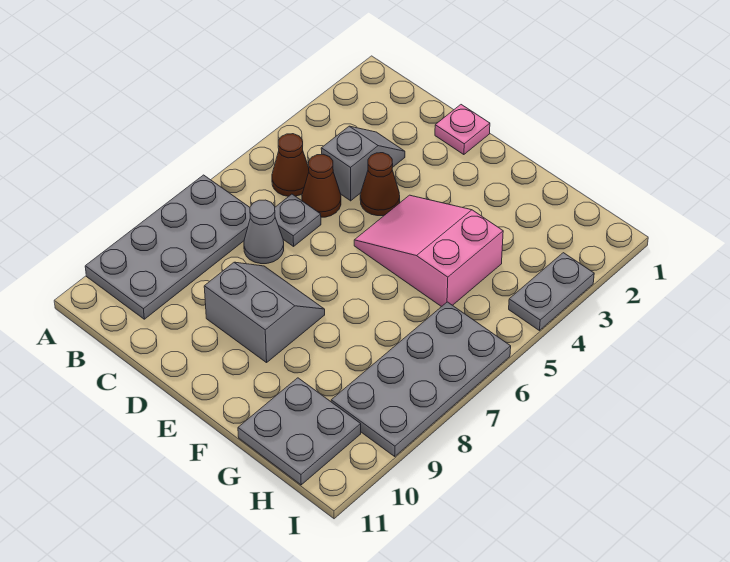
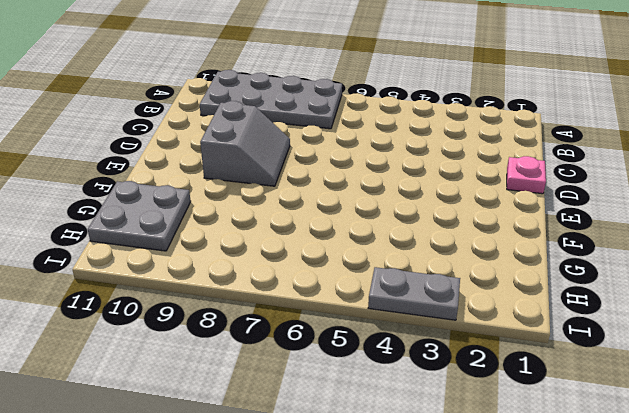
none -> brown 1x1 cone [272,134,309,196]
none -> grey 1x2 slope [321,126,405,201]
none -> brown 1x1 cone [302,154,341,217]

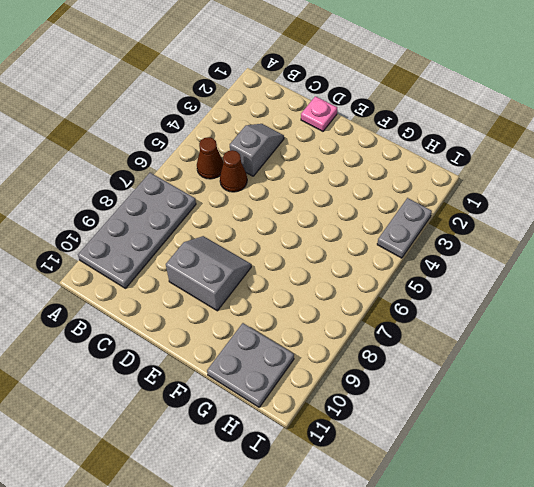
none -> grey 1x1 plate [275,194,321,246]
none -> grey 1x1 cone [244,200,284,264]
none -> brown 1x1 cone [360,153,400,216]

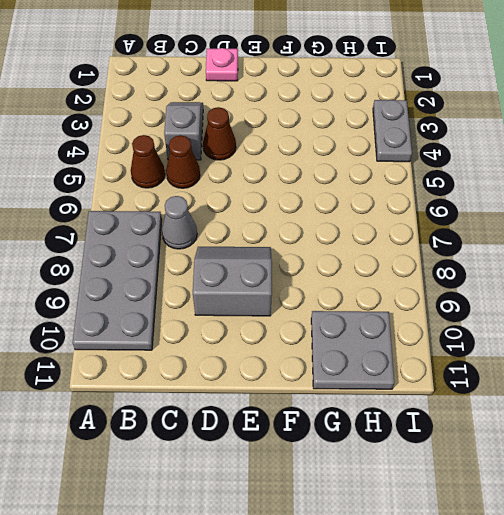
none -> grey 1x1 plate [275,194,321,246]
none -> pink 2x3 slope [354,195,503,307]
none -> grey 2x4 plate [331,302,511,456]

